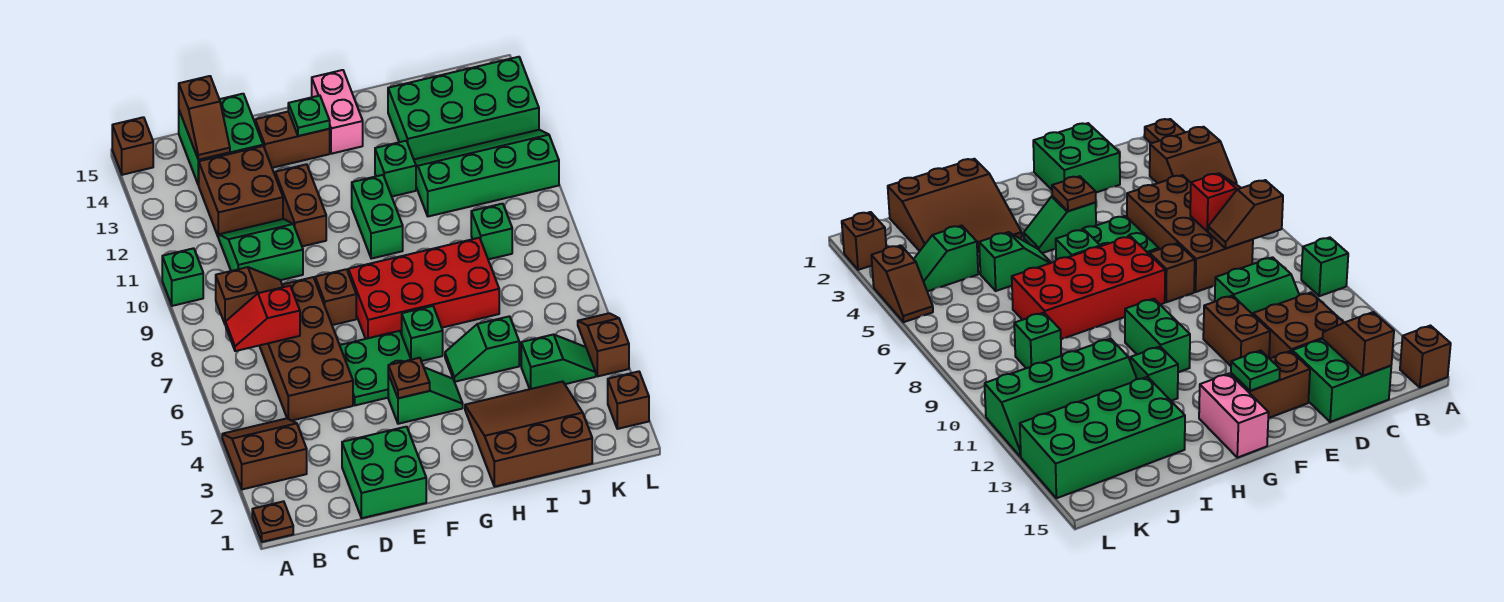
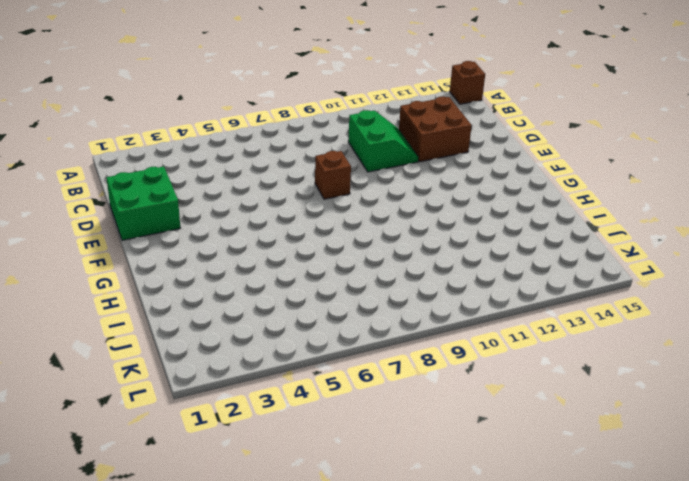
none -> brown 1x1 plate [252,501,293,542]
none -> brown 2x2 slope [222,418,307,489]
none -> green 1x1 brick [162,248,203,306]
none -> brown 2x4 brick [259,277,353,421]

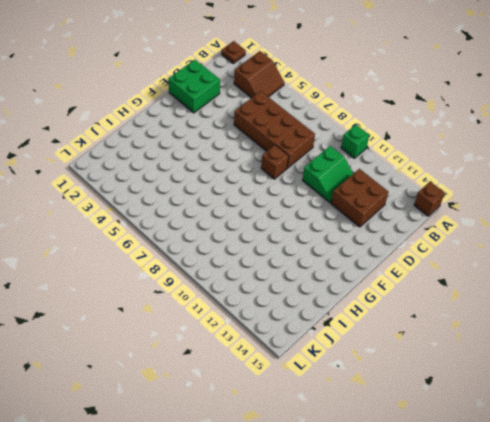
none -> green 2x2 brick [179,94,263,185]
none -> green 2x2 plate [340,331,411,405]
none -> brown 1x2 brick [275,164,326,246]
none -> brown 1x2 brick [255,112,330,168]

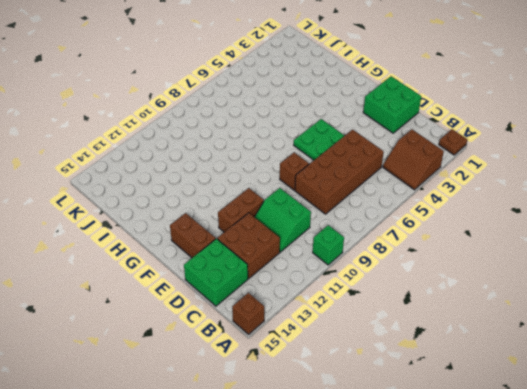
none -> green 1x2 slope [388,367,463,424]
none -> red 2x4 brick [348,238,499,339]
none -> green 1x1 brick [402,306,443,361]
none -> green 1x2 brick [352,175,403,259]

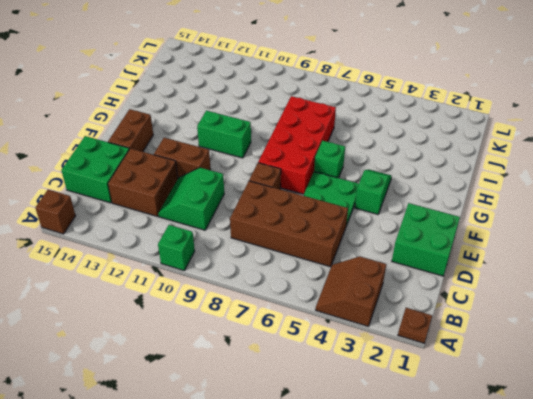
none -> pink 1x2 brick [312,70,363,154]
none -> brown 3x3 slope [465,382,592,487]
none -> green 1x2 slope [445,316,519,382]
none -> green 1x1 brick [375,141,416,196]

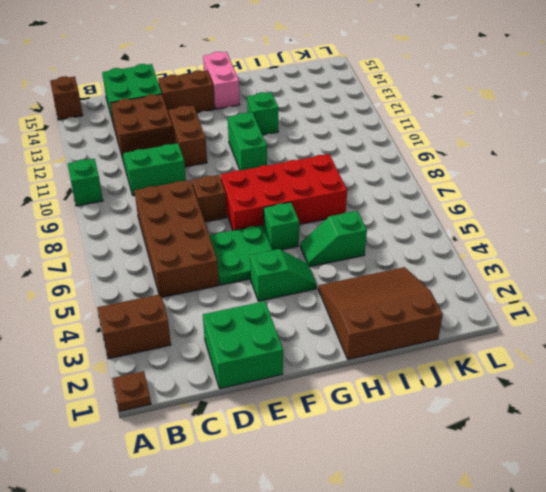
none -> green 2x4 slope [414,130,559,216]
none -> green 2x4 brick [388,57,539,159]
none -> green 1x2 slope [521,334,596,389]
none -> green 1x1 brick [471,204,512,259]

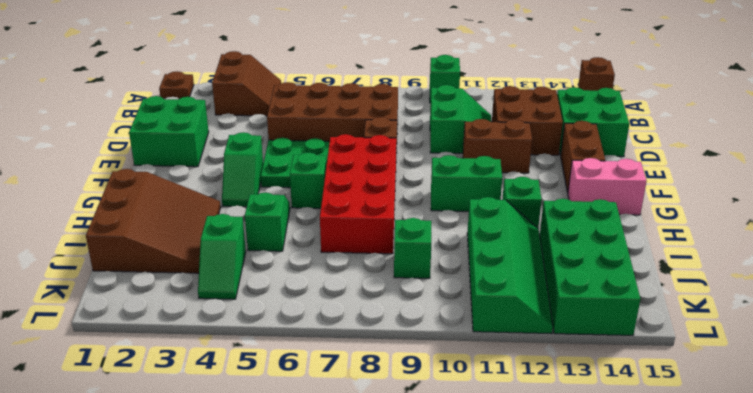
none -> brown 1x1 brick [608,371,649,429]
none -> brown 1x2 slope [578,313,629,376]
none -> red 1x2 slope [226,286,300,351]
none -> brown 1x2 slope [216,267,283,325]

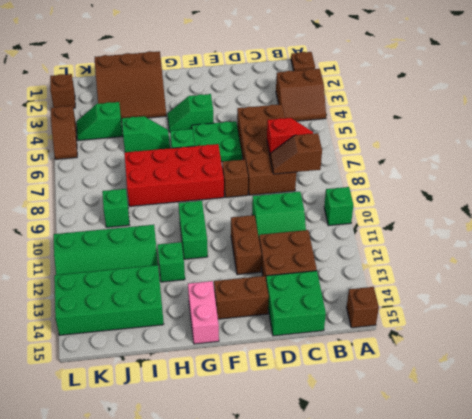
none -> green 2x2 brick [342,427,426,518]
none -> brown 1x2 slope [179,76,230,160]
none -> brown 1x1 plate [388,358,430,398]
none -> green 1x1 plate [288,96,330,136]

